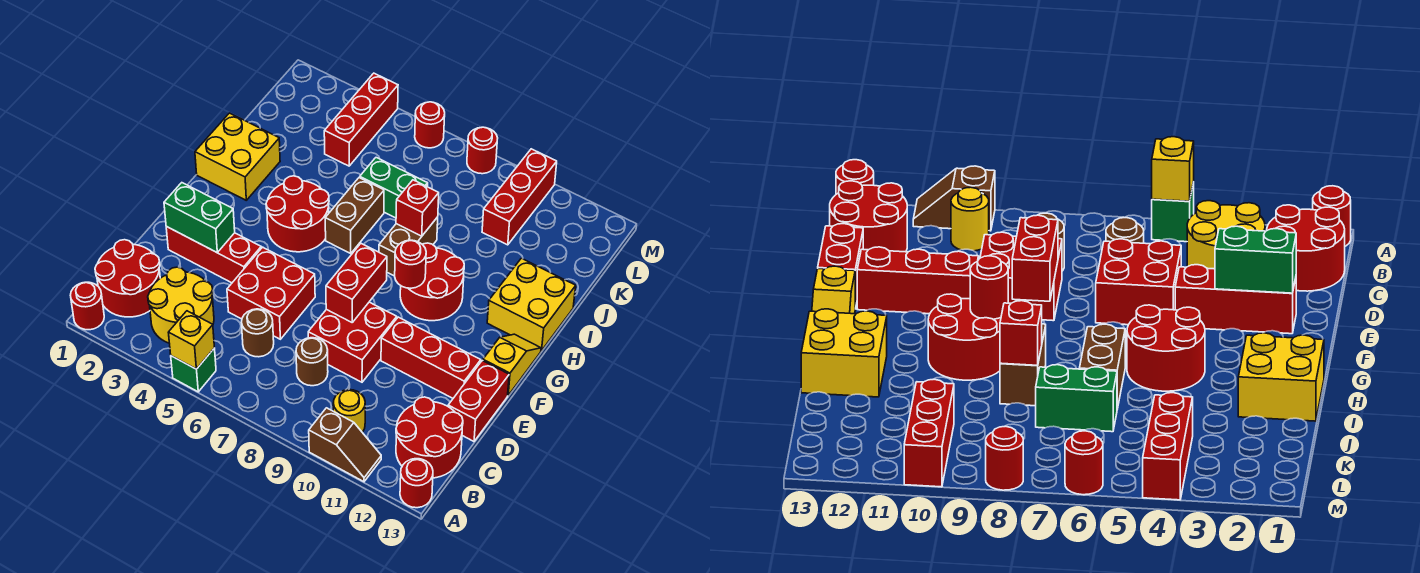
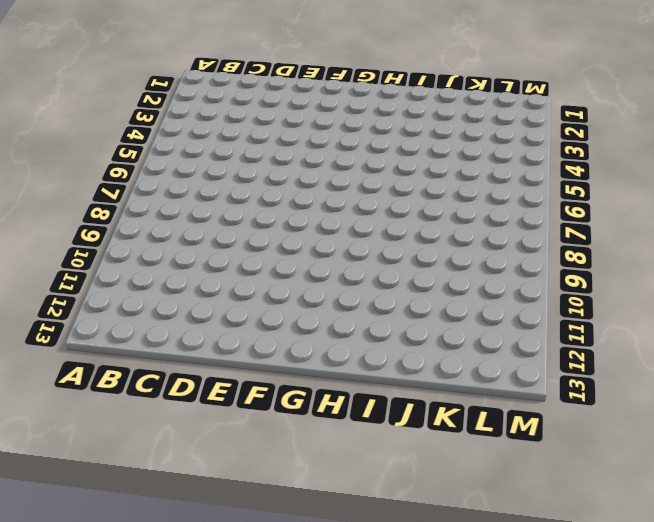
none -> red 1x1 round brick [70,282,104,330]
none -> green 1x1 brick [171,348,216,392]
none -> brown 1x2 slope [309,408,381,482]
none -> red 1x1 round brick [400,459,433,508]

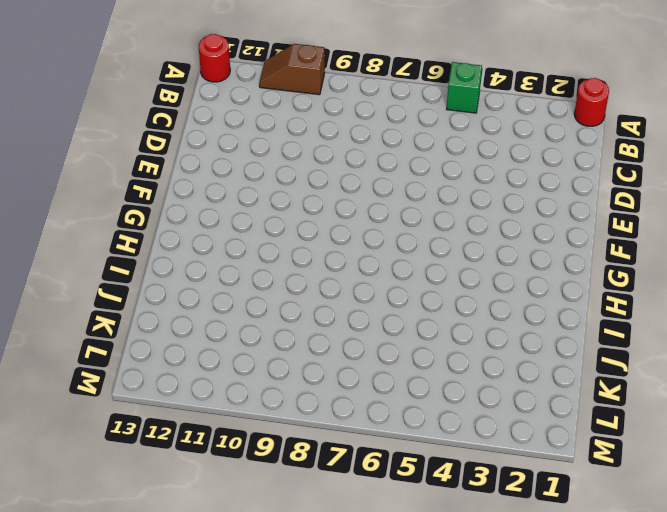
none -> red 2x2 round brick [95,240,160,317]
none -> yellow 2x2 round brick [148,267,214,343]
none -> yellow 1x1 round brick [333,390,365,432]
none -> red 2x2 round brick [396,397,463,478]

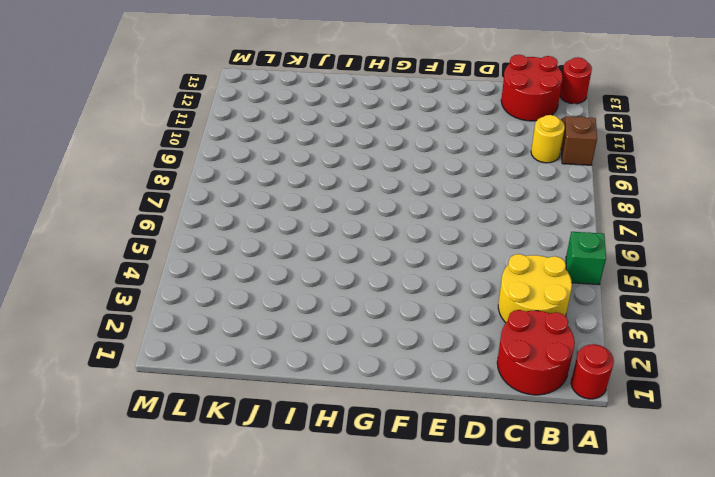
none -> brown 1x1 round brick [242,309,274,357]
none -> brown 1x1 round brick [296,338,328,386]
none -> red 2x2 brick [227,247,315,339]
none -> red 2x2 brick [308,302,397,382]

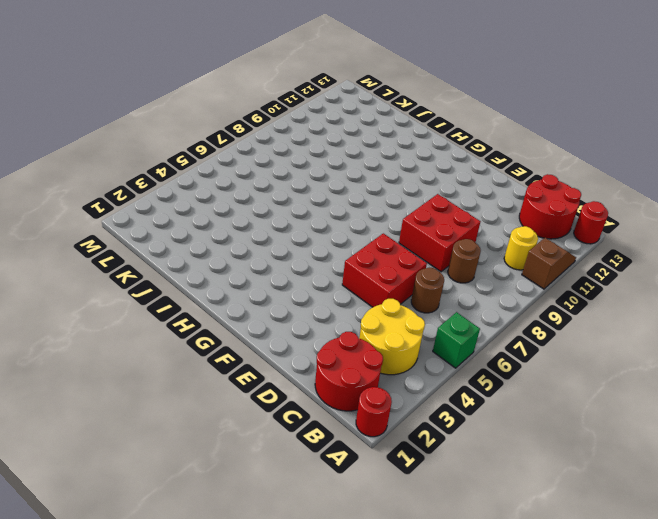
none -> red 1x2 brick [448,361,509,441]
none -> red 1x3 brick [166,227,261,283]
none -> red 1x3 brick [381,317,481,398]
none -> yellow 1x2 slope [483,334,541,395]

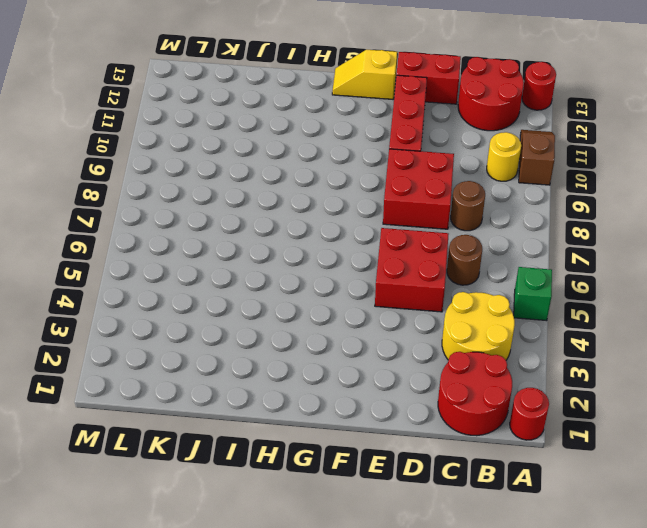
none -> red 1x3 brick [166,227,261,283]
none -> red 2x2 round brick [266,176,329,252]
none -> red 2x2 round brick [400,243,464,321]
none -> yellow 2x2 brick [195,113,280,200]

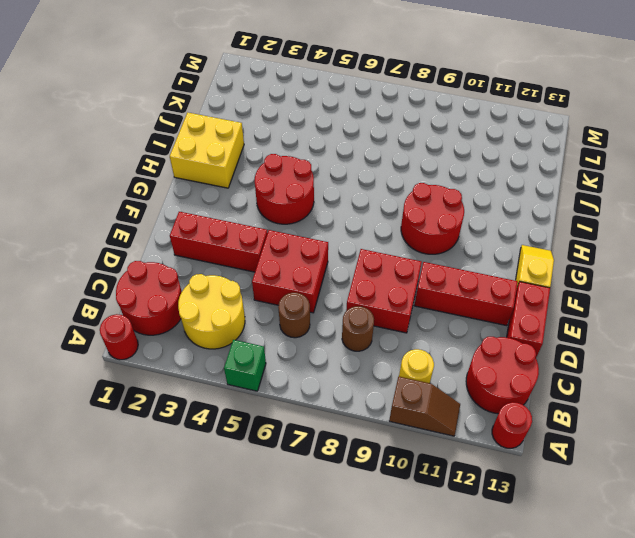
none -> brown 1x2 brick [325,178,384,253]
none -> brown 1x2 brick [379,217,438,276]
none -> yellow 2x2 brick [487,258,576,351]
none -> green 1x2 brick [360,158,428,218]

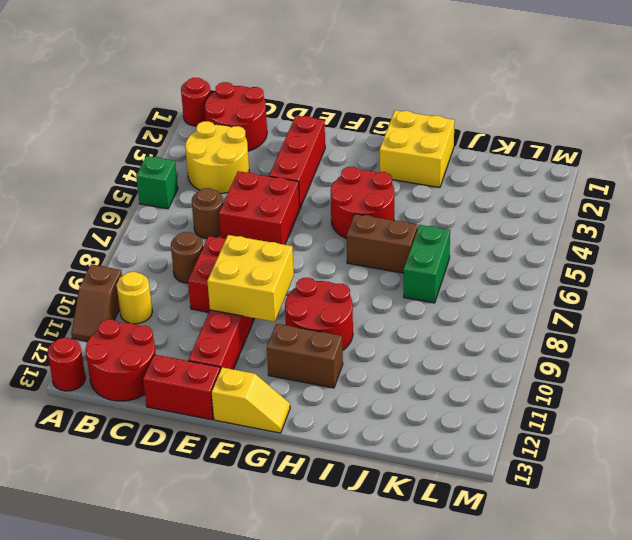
yellow 2x2 brick [207,235,294,322] -> yellow 2x2 brick moved to [487,258,576,351]
brown 1x2 brick [267,324,343,388] -> brown 1x2 brick moved to [379,217,438,276]
none -> red 1x3 brick [324,73,398,166]
none -> red 1x3 brick [482,149,557,245]
none -> red 1x1 round brick [415,102,445,148]
none -> red 1x1 round brick [467,127,498,174]

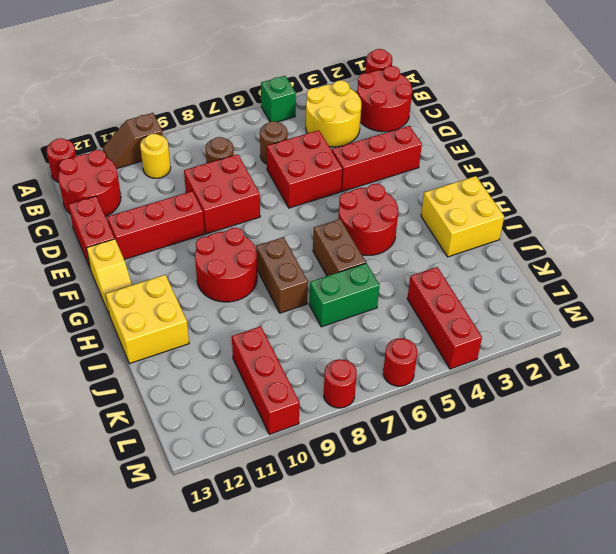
none -> yellow 1x1 brick [168,311,214,369]
none -> green 1x2 brick [164,183,235,252]
none -> red 1x2 brick [326,244,387,322]
none -> red 1x1 round brick [395,240,426,288]

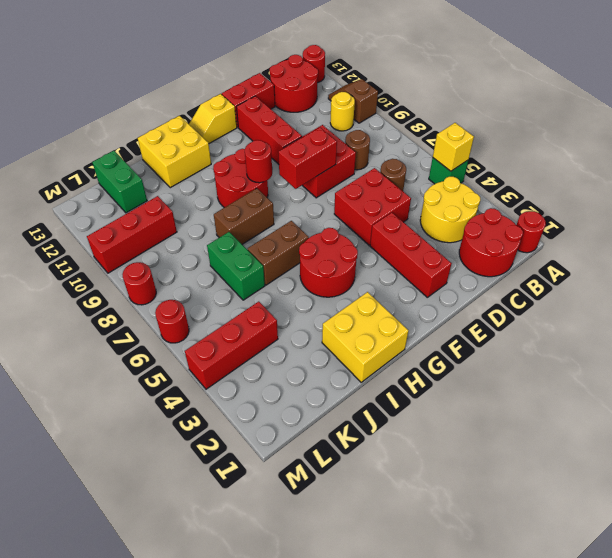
green 1x2 brick [92,151,147,213] -> green 1x2 brick moved to [164,183,235,252]
none -> red 1x1 brick [396,180,439,236]

